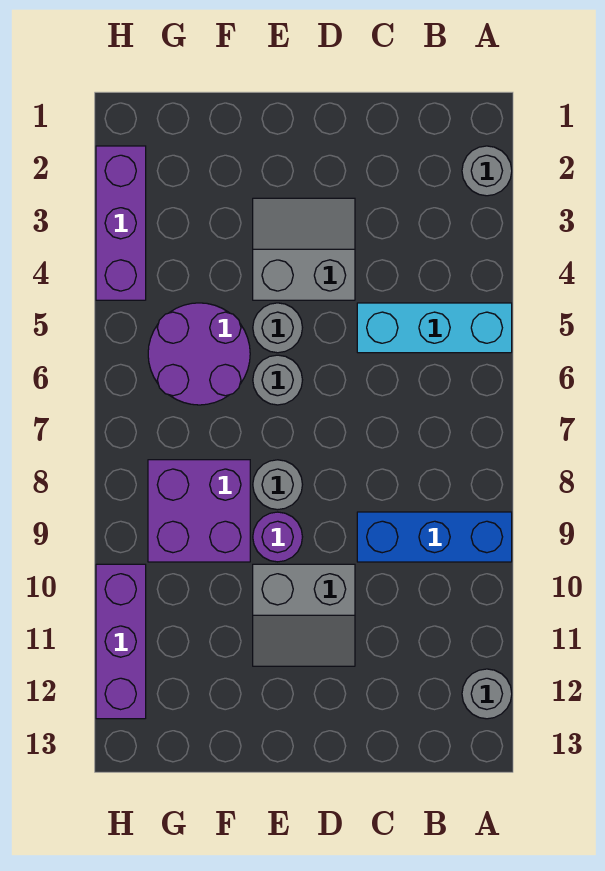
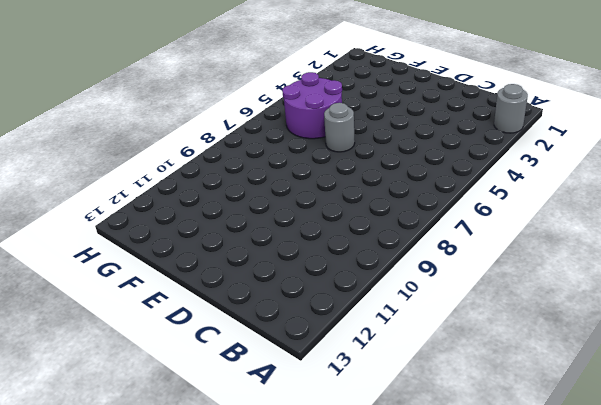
none -> cyan 1x3 brick [357,303,512,353]
none -> blue 1x3 brick [357,512,512,562]
none -> grey 1x1 round brick [462,669,512,719]

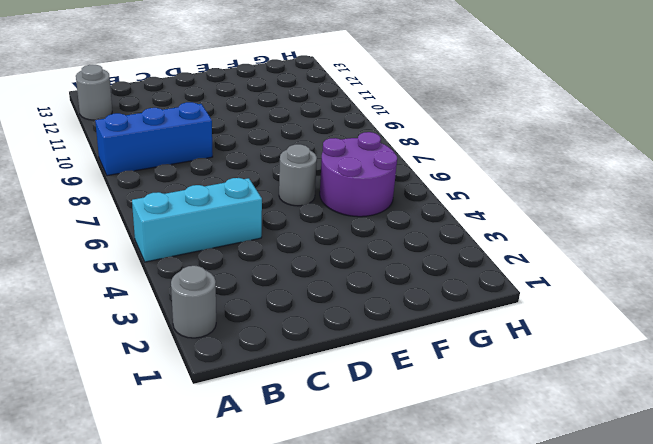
none -> grey 2x2 slope [253,198,355,300]
none -> grey 2x2 slope [253,564,355,666]
none -> grey 1x1 round brick [253,303,303,353]

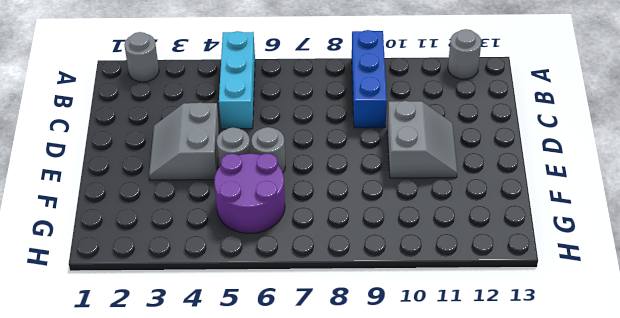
none -> grey 1x1 round brick [253,460,303,510]
none -> purple 1x1 round brick [253,512,302,562]
none -> purple 2x2 brick [148,460,250,562]

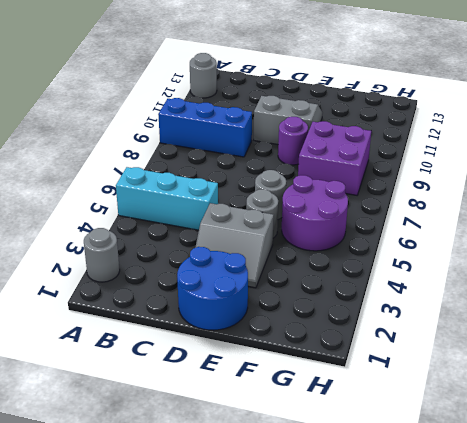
blue 2x2 round brick [177,247,248,330] -> none
none -> grey 1x1 round brick [253,460,303,510]
none -> purple 1x3 brick [96,146,146,300]
none -> purple 1x3 brick [96,564,146,719]

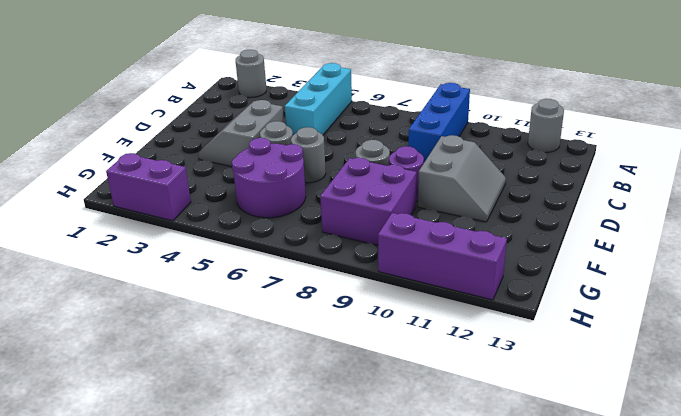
purple 1x2 brick [106,153,191,221] -> purple 1x3 brick [96,146,146,300]

